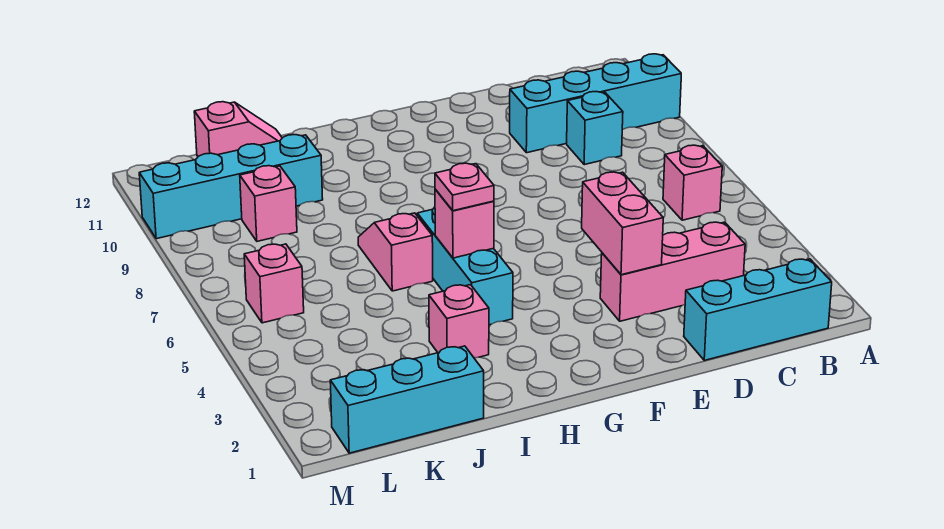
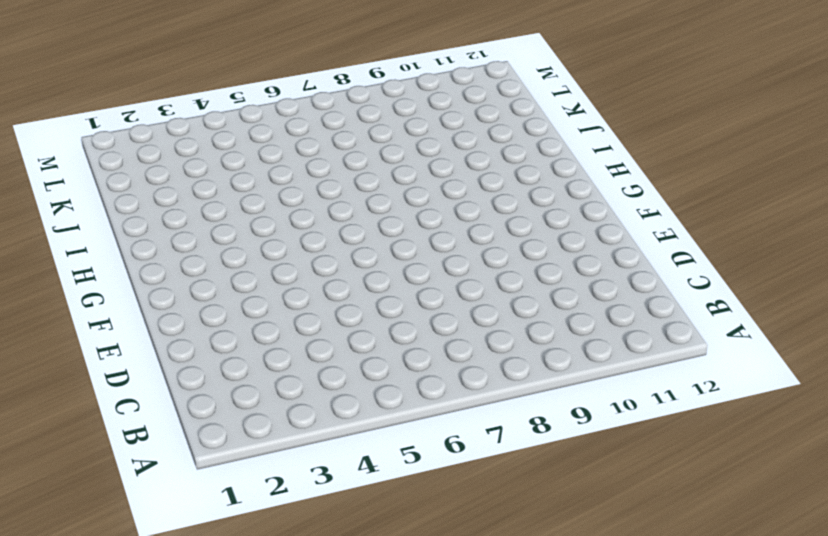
none -> cyan 1x4 brick [510,54,681,153]
none -> cyan 1x3 brick [684,259,832,360]
none -> pink 1x1 brick [663,145,722,220]

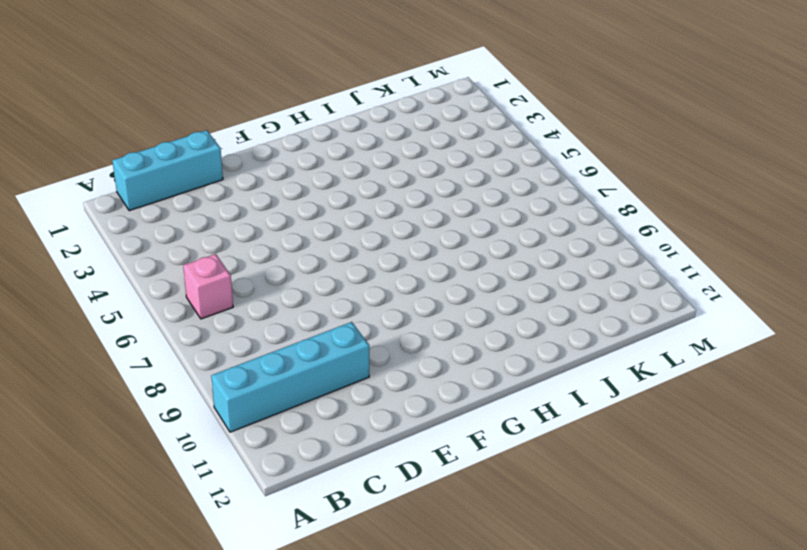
none -> pink 1x3 brick [600,222,745,321]
none -> cyan 1x1 brick [567,92,623,165]
none -> cyan 1x3 brick [417,207,513,325]

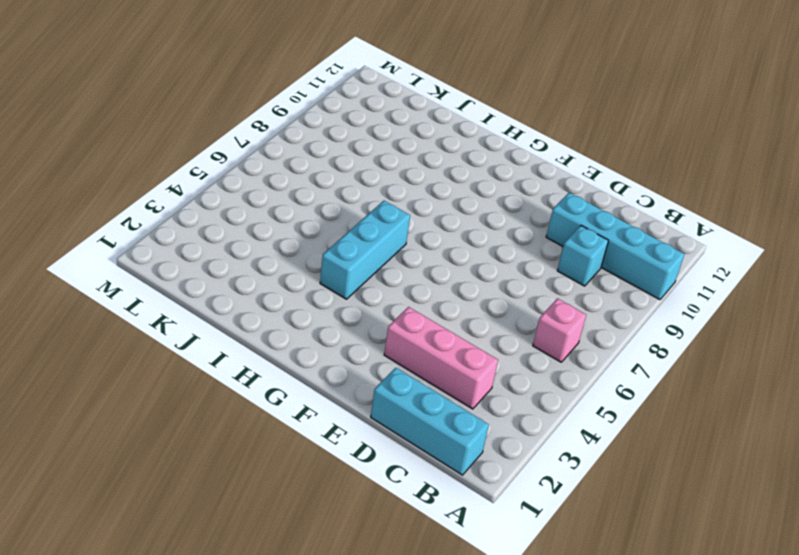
none -> pink 1x1 brick [429,285,489,358]
none -> pink 1x2 slope [358,213,433,291]
none -> cyan 1x3 brick [330,346,484,453]

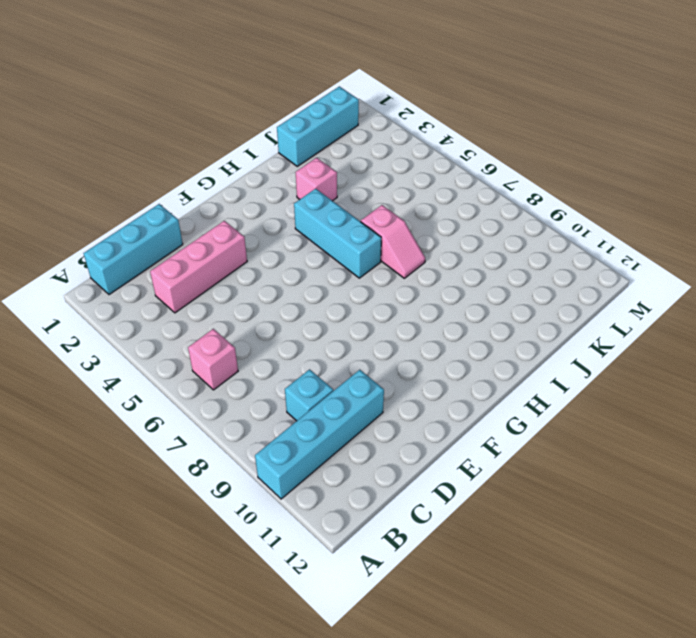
none -> cyan 1x4 brick [139,135,323,239]
none -> pink 1x2 slope [194,102,282,156]
none -> pink 1x1 brick [240,166,297,241]

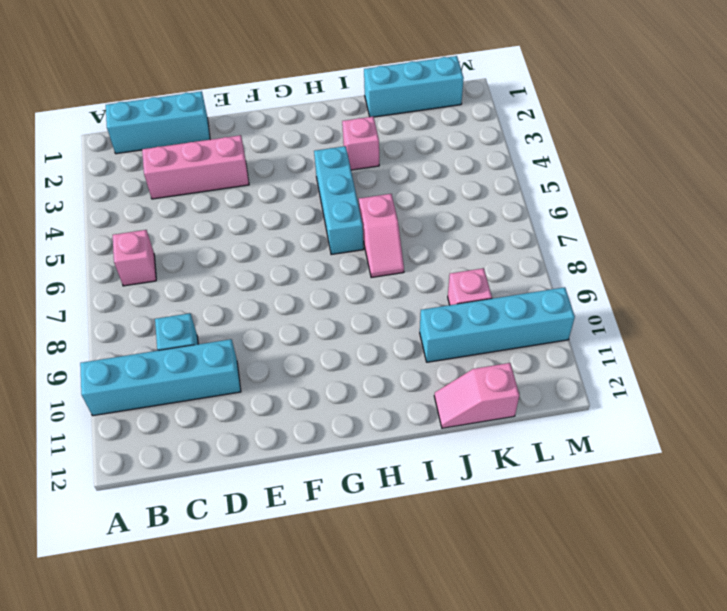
none -> pink 1x1 brick [244,244,304,323]
none -> pink 1x2 brick [582,172,663,275]
none -> pink 1x1 brick [435,189,494,258]

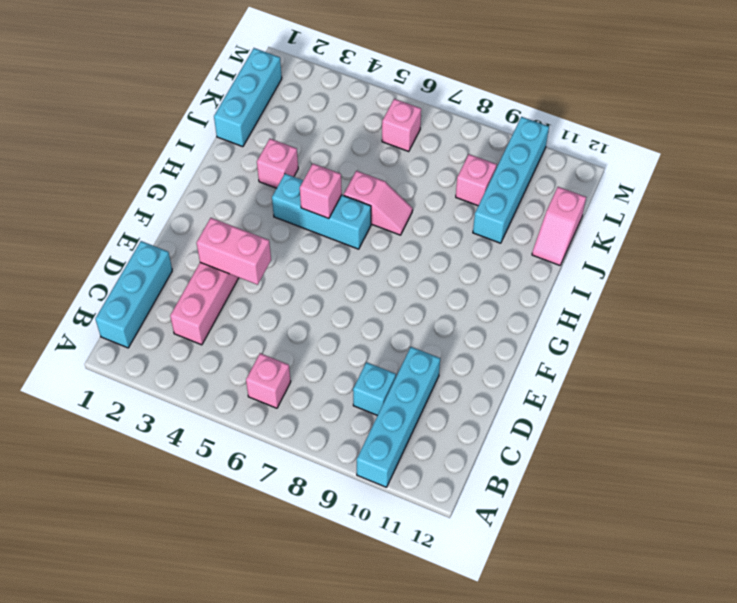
none -> pink 1x1 plate [435,163,494,211]

